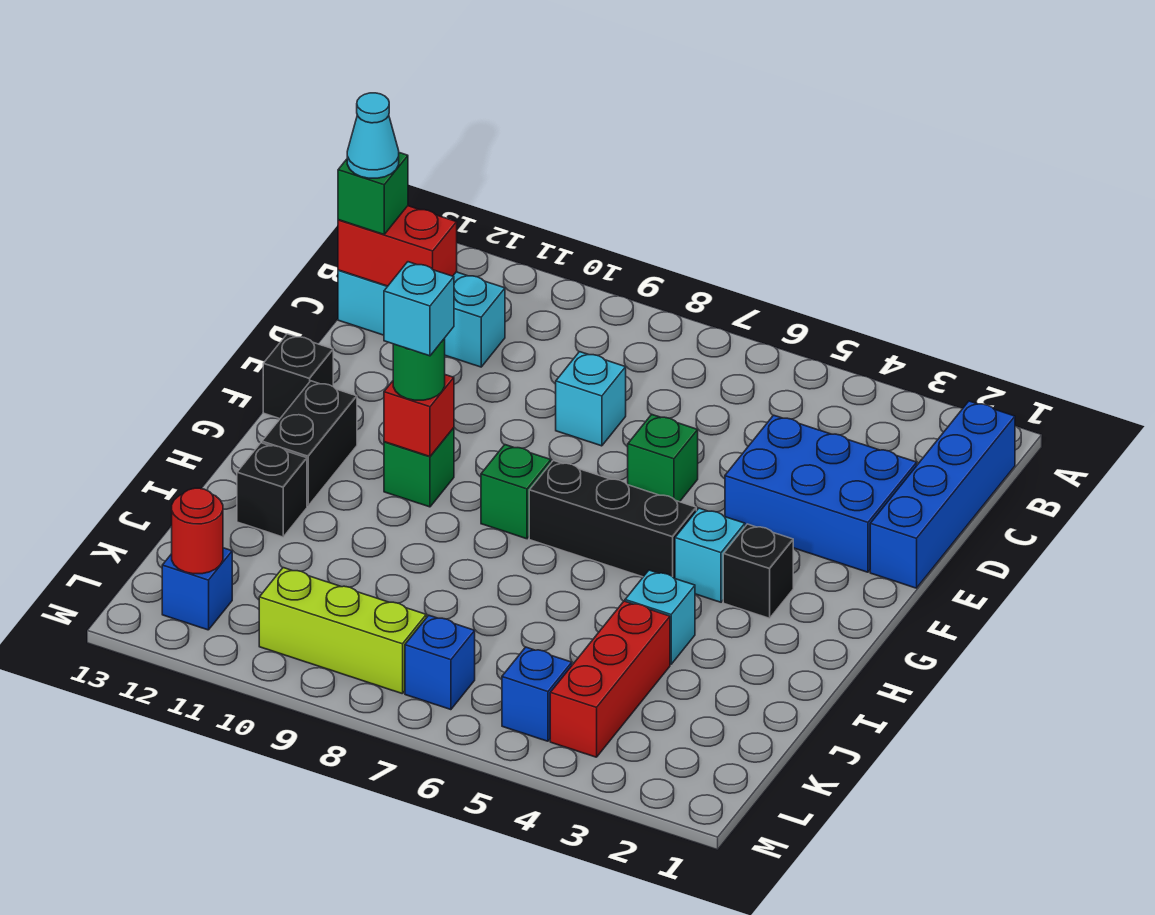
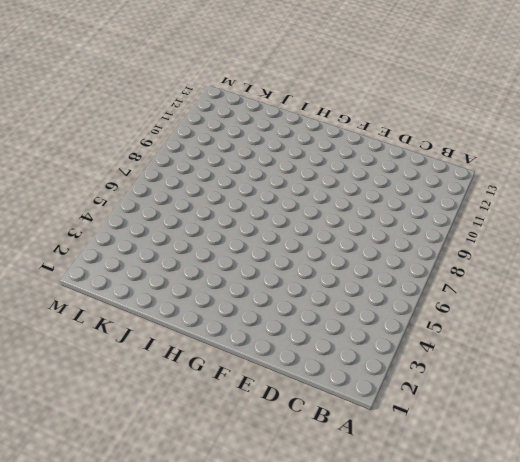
none -> blue 1x4 brick [870,401,1015,588]
none -> cyan 1x3 brick [338,270,505,367]
none -> blue 2x3 brick [725,415,917,572]

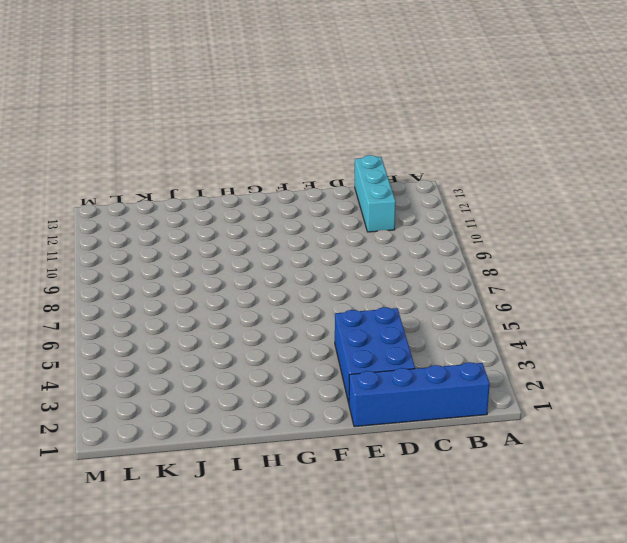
none -> cyan 1x1 brick [556,352,626,446]
none -> green 1x1 brick [628,414,698,502]
none -> black 1x1 brick [263,334,333,419]

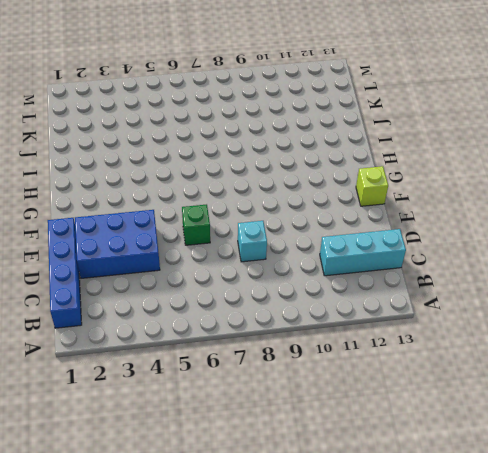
lime 1x1 brick [356,166,388,206] -> black 1x1 brick [263,334,333,419]
none -> black 1x1 brick [723,524,793,618]
none -> cyan 1x1 brick [675,508,745,602]
none -> black 1x3 brick [529,460,696,579]

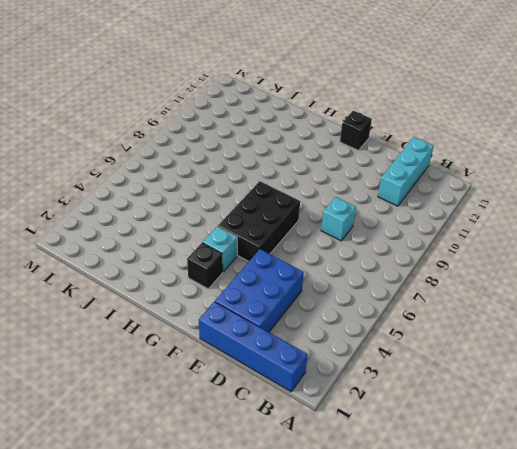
black 2x3 brick [218,181,300,261] -> black 1x3 brick [529,460,696,579]
none -> green 1x1 brick [628,414,698,502]
none -> green 1x1 brick [481,445,551,539]
none -> green 1x1 brick [384,428,454,507]

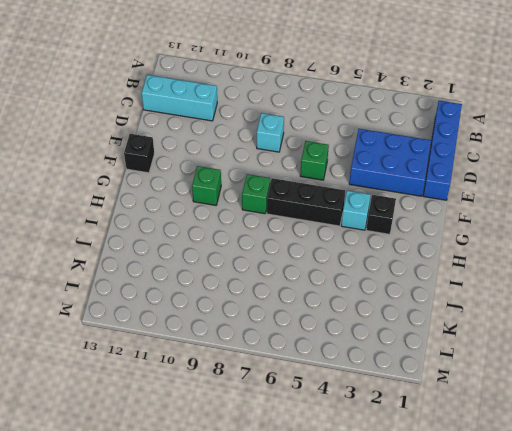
none -> black 1x2 brick [262,381,357,506]
none -> cyan 1x1 brick [625,570,695,664]
none -> black 1x1 brick [237,443,307,537]

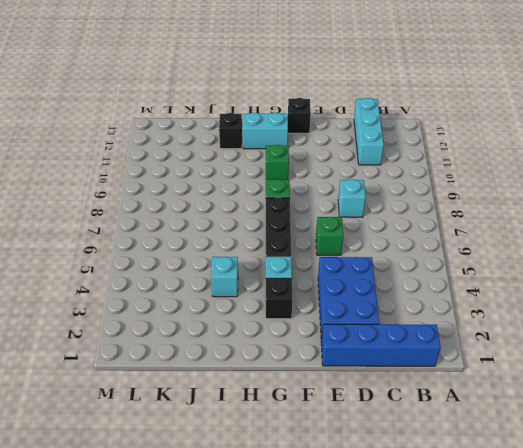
cyan 1x2 brick [242,113,288,149] -> black 1x2 brick [262,381,357,506]
none -> red 1x3 brick [550,601,670,757]
none -> blue 1x1 brick [502,647,572,741]
none -> blue 1x1 brick [405,615,475,710]

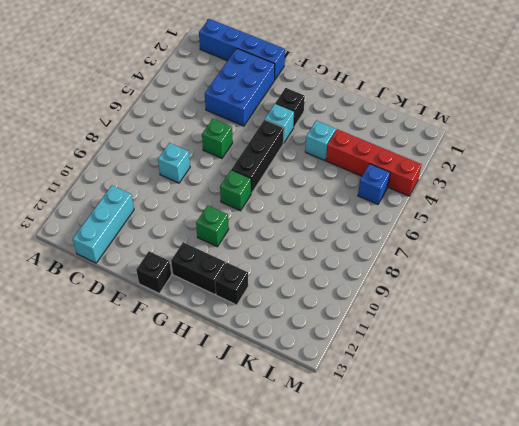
red 1x4 brick [326,129,422,196] -> red 1x3 brick [550,601,670,757]
none -> blue 1x1 brick [405,615,475,710]
none -> lime 1x3 brick [259,568,426,694]
none -> blue 1x1 brick [162,548,232,630]

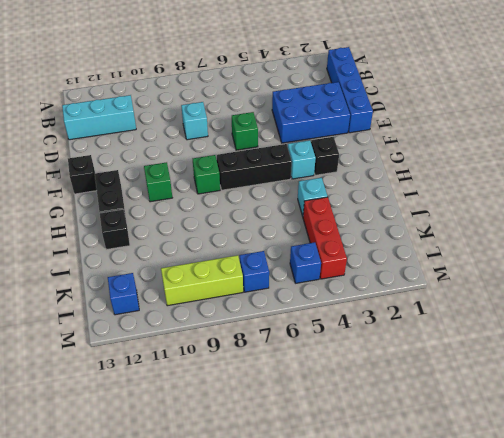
none -> red 1x2 brick [338,206,457,286]
none -> red 1x1 brick [384,375,454,457]
none -> red 1x1 round brick [172,488,223,574]

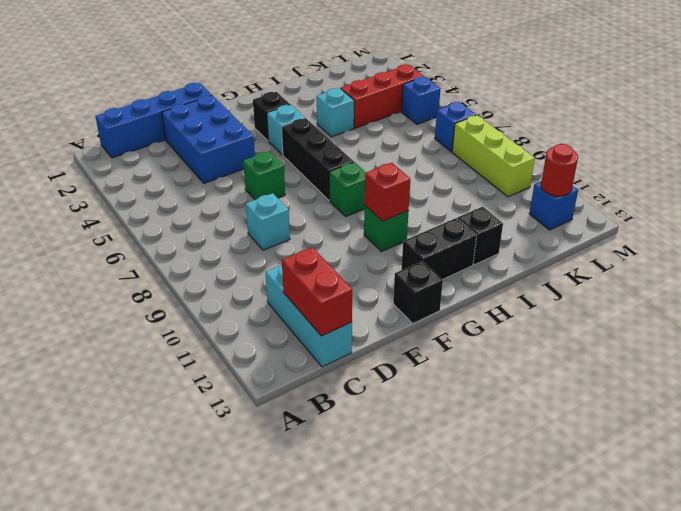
none -> green 1x1 brick [338,153,408,234]
none -> green 1x1 round brick [393,338,445,400]
none -> cyan 1x1 cone [347,93,399,178]

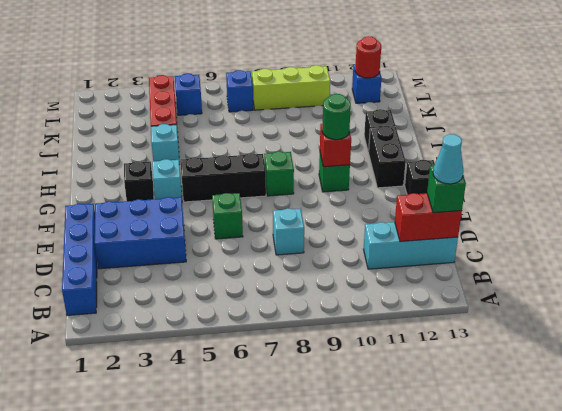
none -> cyan 1x1 brick [384,262,454,356]

